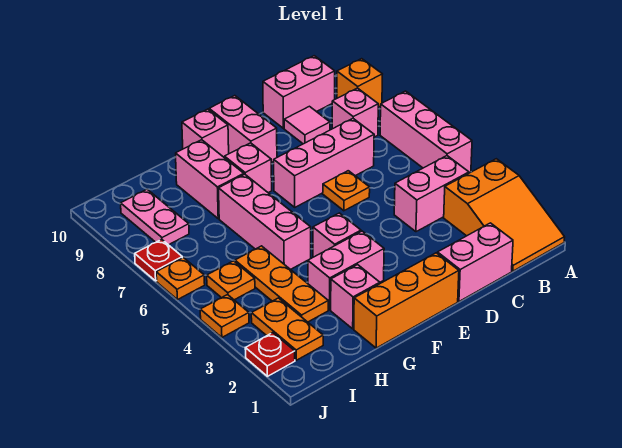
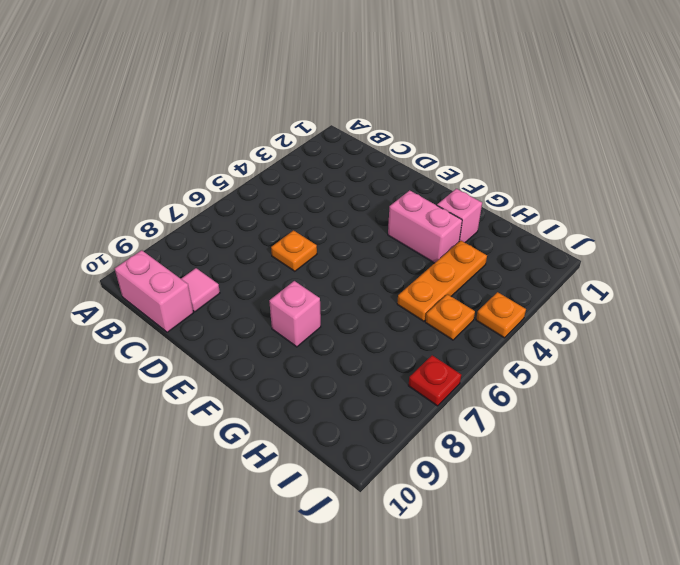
none -> orange 2x3 slope [444,159,565,271]
none -> pink 1x3 brick [380,91,472,173]
none -> orange 1x1 brick [337,59,382,107]

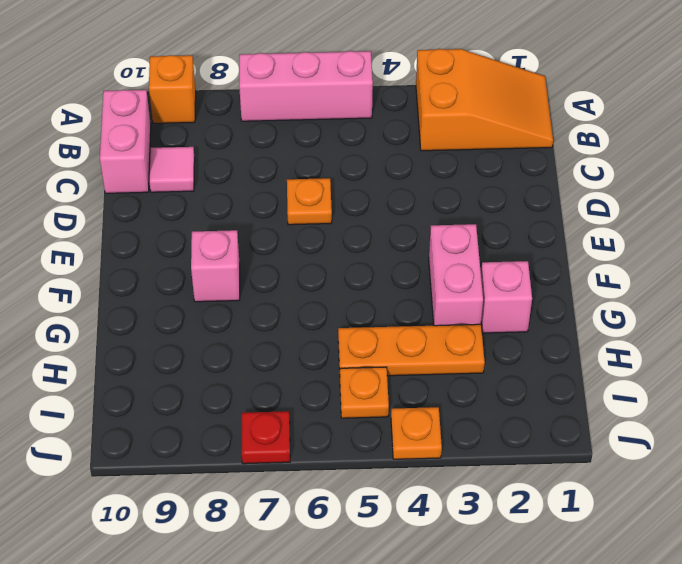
none -> pink 1x2 brick [394,156,469,232]
none -> pink 1x1 brick [332,88,378,137]
none -> pink 1x2 brick [438,223,513,301]

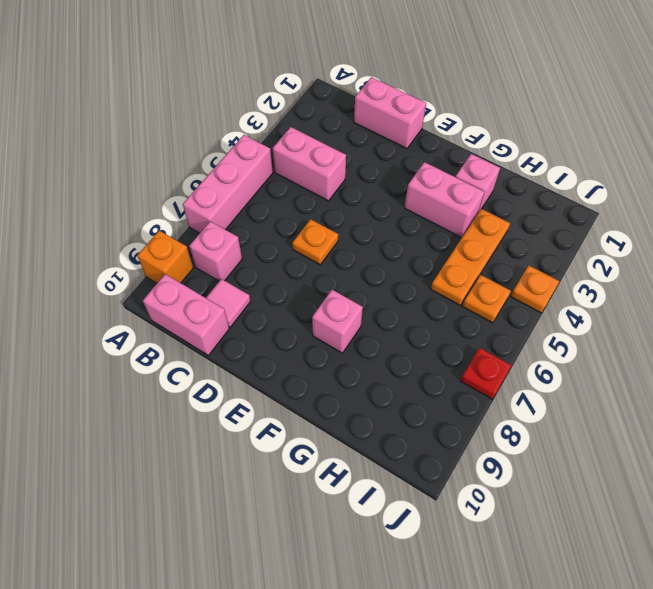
none -> orange 2x3 slope [444,159,565,271]
none -> pink 1x3 brick [274,119,374,207]
none -> orange 1x3 brick [354,253,459,348]

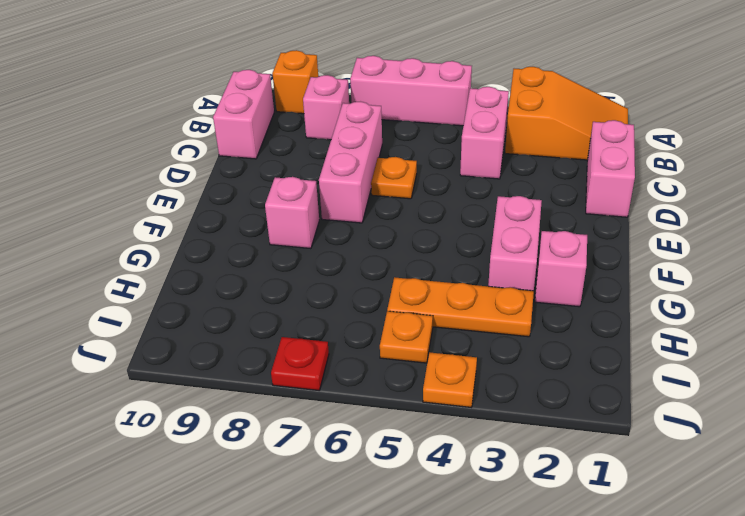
none -> pink 1x1 tile [284,106,330,144]
none -> orange 1x3 brick [354,253,459,348]
none -> pink 1x2 brick [209,96,277,163]

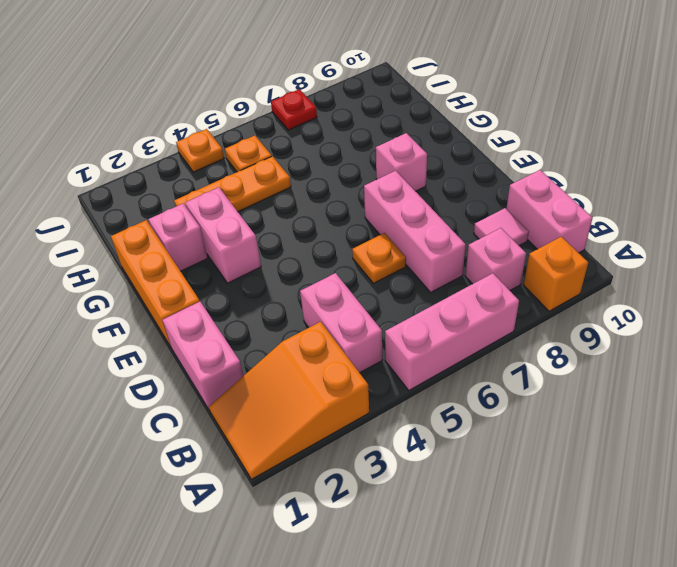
none -> pink 1x2 brick [209,96,277,163]
none -> pink 1x1 brick [313,213,361,257]
none -> pink 1x1 brick [182,109,229,158]

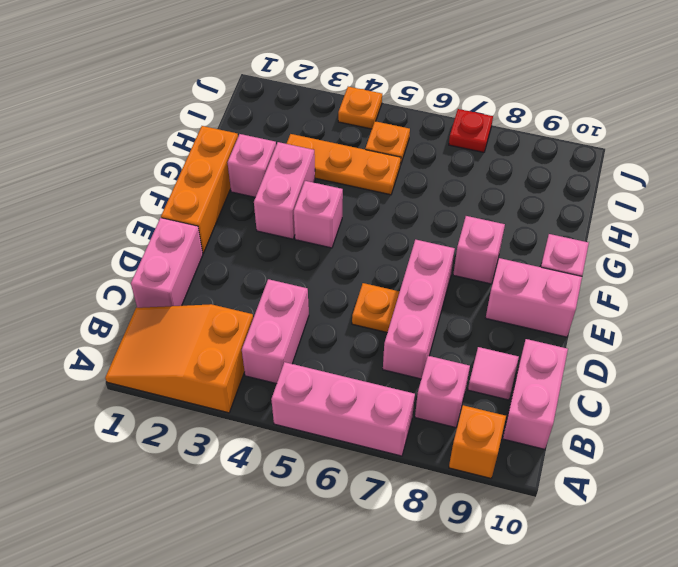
none -> pink 1x3 brick [219,174,311,270]
none -> pink 1x2 brick [176,140,244,219]
none -> orange 1x2 plate [251,298,323,360]

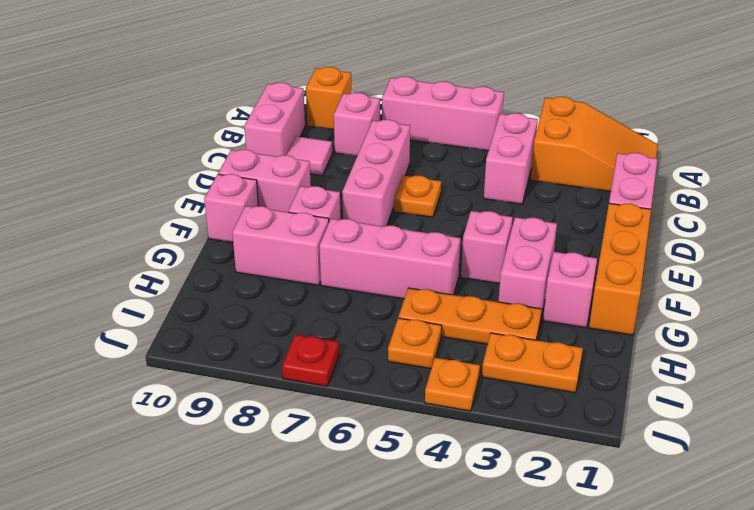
none -> pink 1x2 plate [121,189,189,245]
none -> red 1x1 plate [245,333,295,376]
none -> orange 1x1 plate [156,258,205,300]

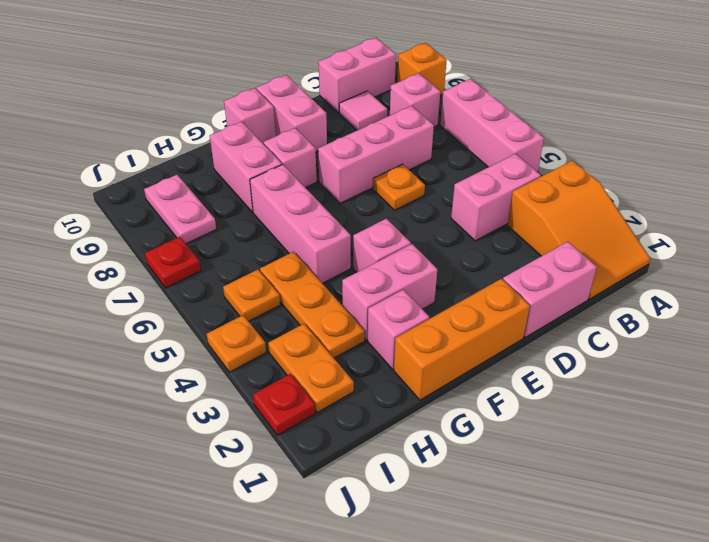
none -> orange 1x1 plate [156,258,205,300]

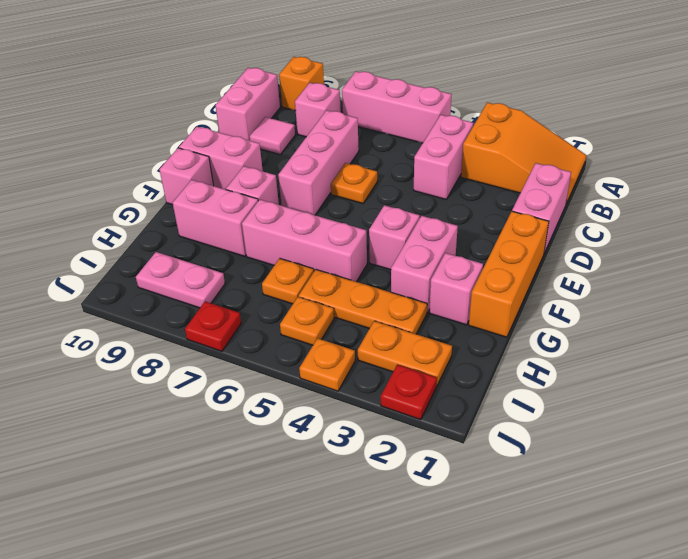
orange 1x1 plate [262,258,314,304] -> orange 1x1 plate moved to [156,258,205,300]

